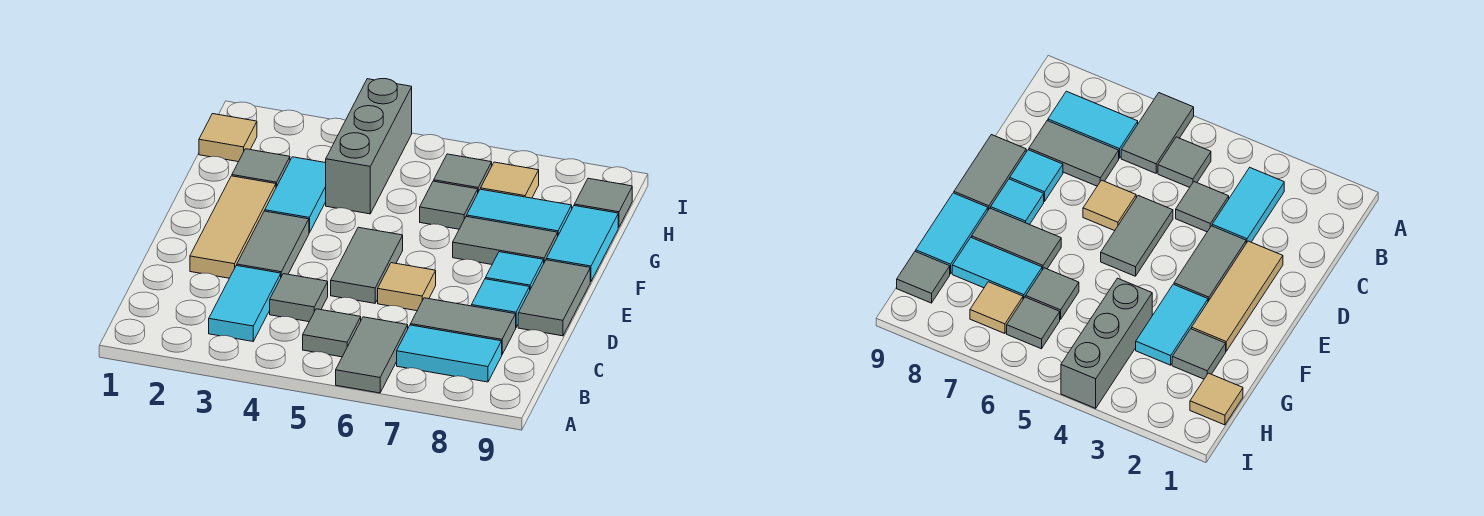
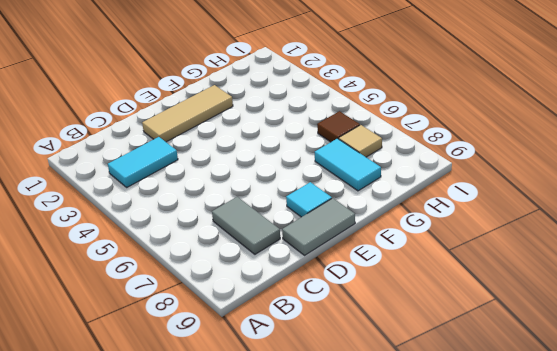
brown 1x1 tile [317,111,360,142] -> grey 1x1 tile [434,154,492,192]
none -> grey 1x2 tile [336,317,408,393]
none -> grey 1x1 tile [303,309,361,357]
none -> cyan 1x2 tile [397,325,502,382]

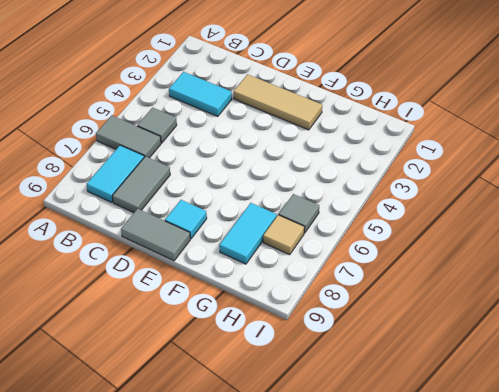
none -> grey 1x1 tile [270,274,328,322]
none -> grey 1x2 tile [237,211,309,276]
none -> grey 1x2 tile [331,227,403,303]

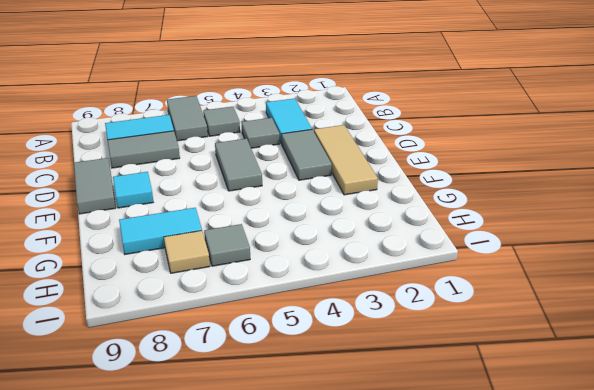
none -> tan 1x1 tile [378,263,436,311]
none -> cyan 1x1 tile [471,279,530,327]
none -> cyan 1x2 tile [265,157,326,233]

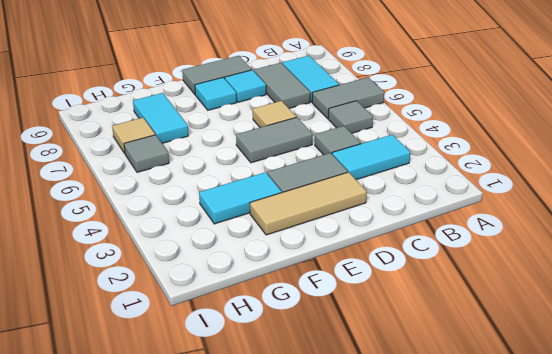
none -> grey 1x2 tile [453,216,558,264]
none -> cyan 1x2 tile [546,206,618,282]
none -> grey 1x1 tile [232,149,290,187]

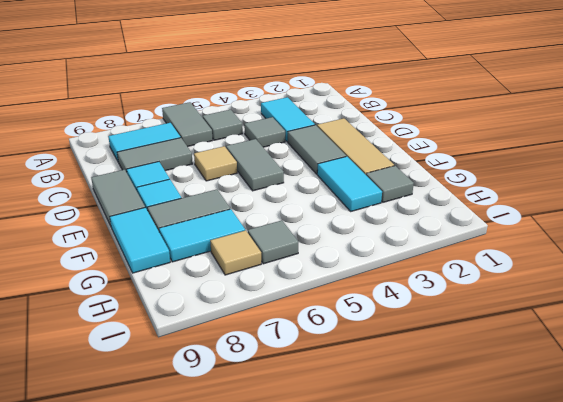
none -> grey 1x3 brick [326,79,412,214]
none -> grey 1x1 tile [420,181,478,229]
none -> tan 1x1 tile [199,114,257,162]

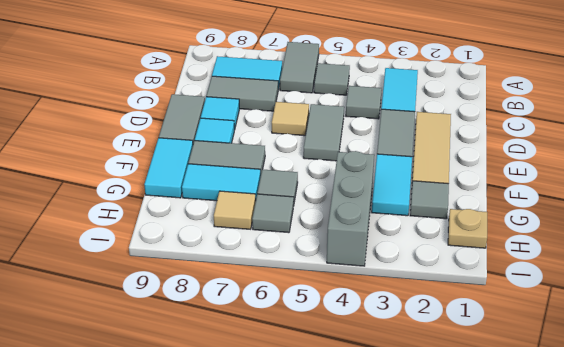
tan 1x1 plate [448,209,487,248] -> tan 1x1 tile [199,114,257,162]
none -> grey 1x1 tile [574,178,632,227]

